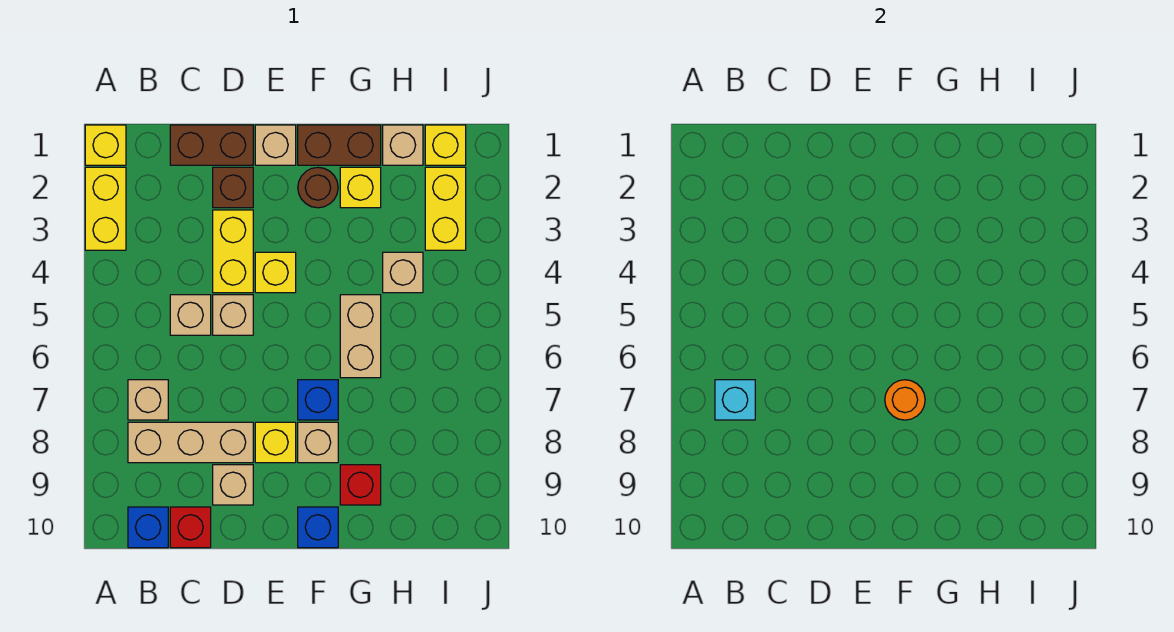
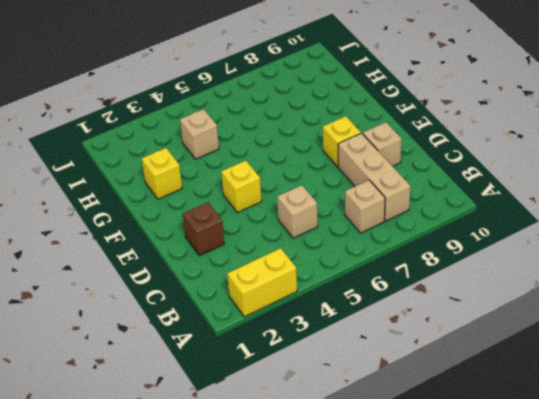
none -> yellow 1x1 brick [85,125,126,165]
none -> blue 1x1 brick [128,507,168,548]
none -> brown 1x2 brick [170,125,253,165]

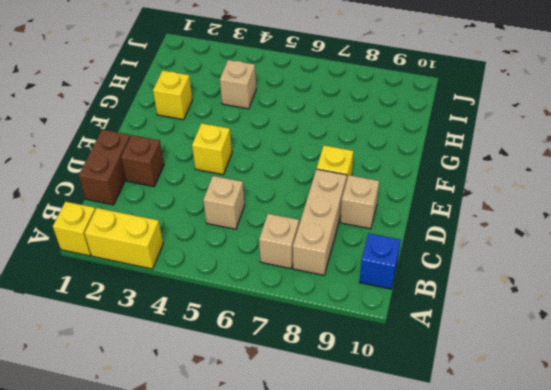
none -> red 1x1 brick [170,507,211,548]
none -> yellow 1x2 brick [213,210,253,293]
none -> tan 1x1 brick [213,295,253,335]

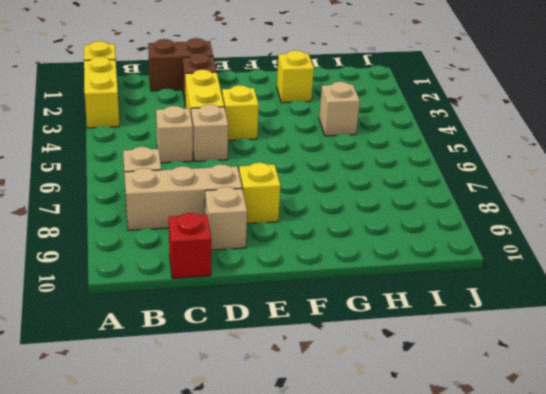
none -> blue 1x1 brick [128,507,168,548]
none -> tan 1x1 brick [255,125,296,165]
none -> brown 1x2 brick [298,125,381,165]

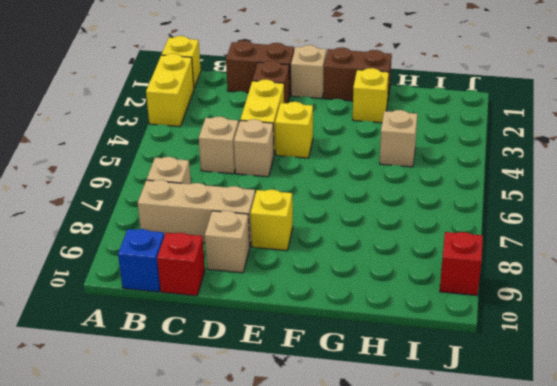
red 1x1 brick [440,232,483,295] -> red 1x1 brick moved to [340,465,381,505]
none -> brown 1x1 round brick [298,167,338,208]
none -> blue 1x1 brick [298,380,338,420]
none -> tan 1x1 brick [298,422,338,463]

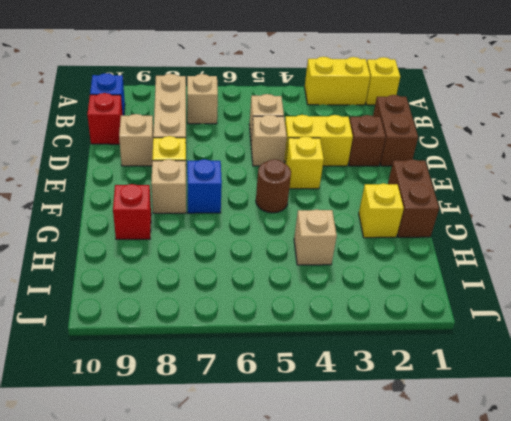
brown 1x1 round brick [256,159,291,213] -> brown 1x1 round brick moved to [298,167,338,208]
none -> tan 1x1 brick [255,125,296,165]
none -> blue 1x1 brick [298,507,338,548]
none -> tan 1x2 brick [340,295,381,378]

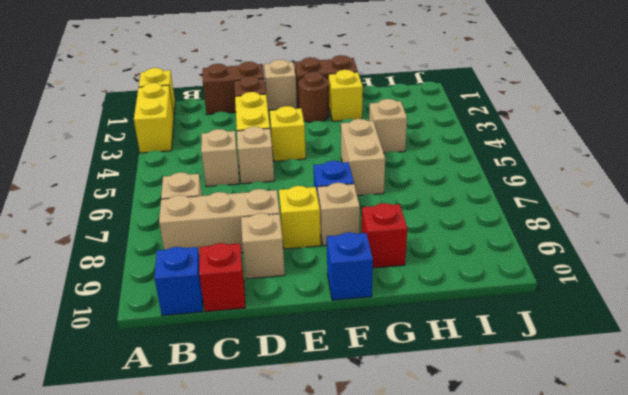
none -> tan 1x1 brick [383,125,423,165]
none -> yellow 1x1 brick [425,125,466,165]
none -> yellow 1x2 brick [425,167,466,250]

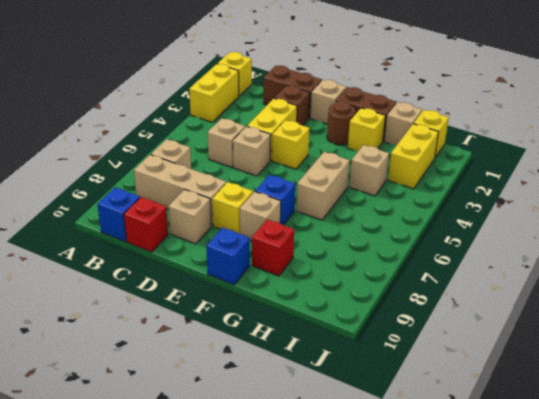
none -> cyan 1x1 brick [715,380,755,420]
none -> orange 1x1 round brick [885,380,925,420]

